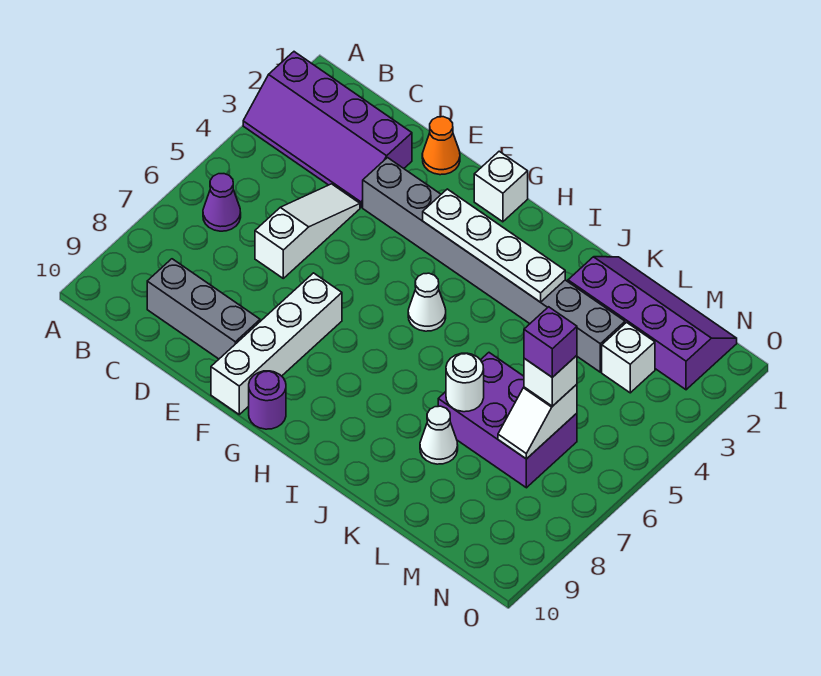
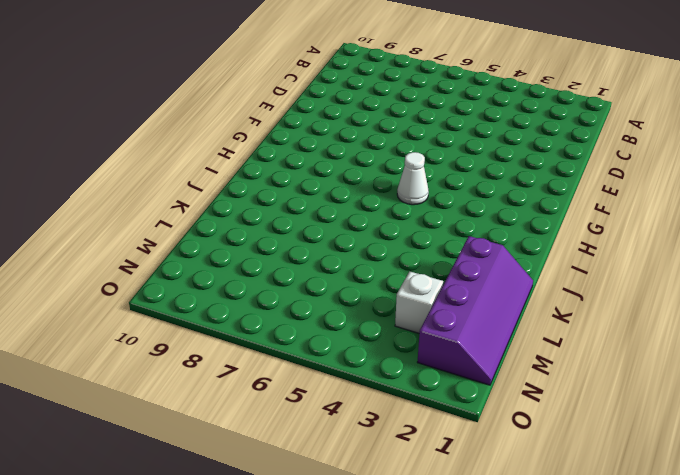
none -> purple 2x4 slope [243,52,412,207]
none -> purple 1x1 cone [203,174,241,231]
none -> grey 1x3 brick [147,259,260,359]

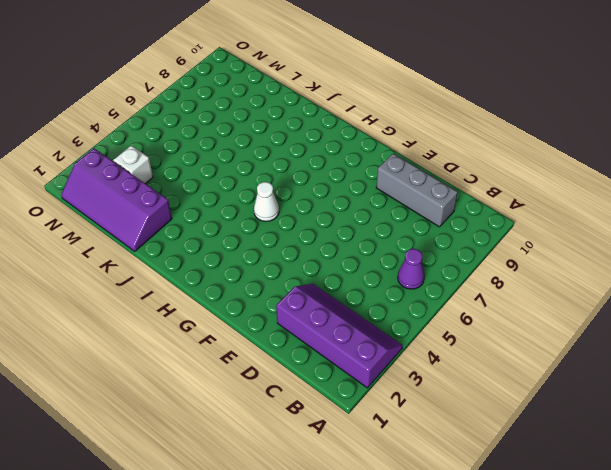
none -> white 1x3 slope [255,184,360,278]
none -> orange 1x1 cone [422,117,460,175]
none -> grey 1x8 brick [363,158,625,372]

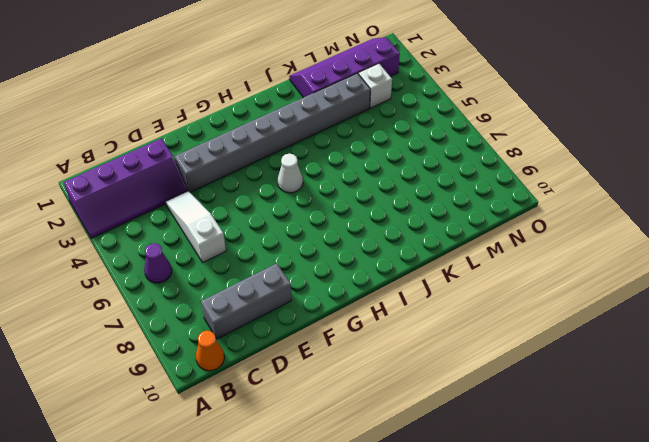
orange 1x1 cone [196,331,224,371] -> orange 1x1 cone moved to [422,117,460,175]
none -> white 1x4 brick [211,273,342,414]
none -> white 1x1 brick [474,151,528,222]
none -> purple 1x1 round brick [249,371,286,429]

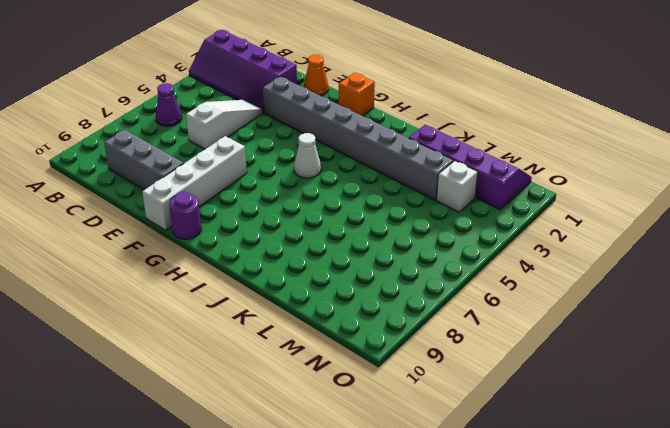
orange 1x1 brick [339,73,375,116] -> white 1x1 brick [474,151,528,222]
none -> purple 2x3 brick [438,353,577,488]
none -> white 1x1 cone [420,406,458,464]
none -> white 1x4 plate [423,189,565,302]

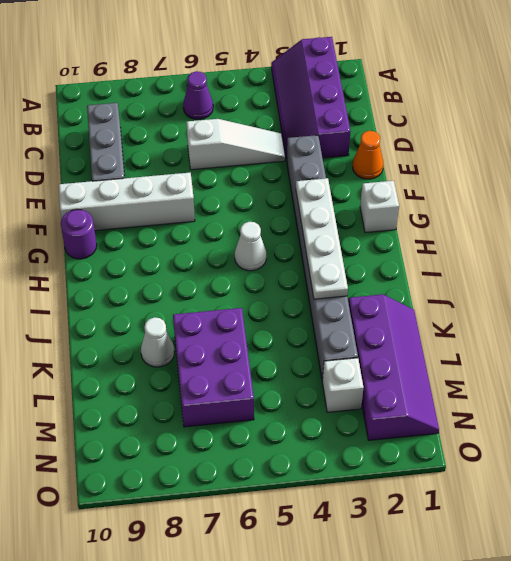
none -> white 1x1 round brick [446,353,484,412]
none -> white 1x2 slope [498,384,577,459]
none -> white 1x1 brick [524,356,577,406]

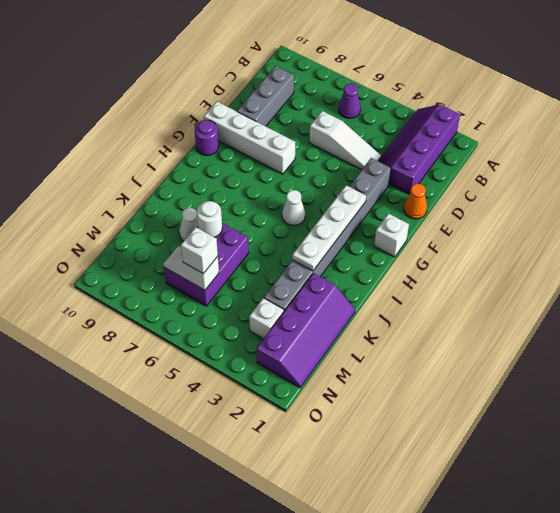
none -> purple 1x1 brick [524,307,577,377]

